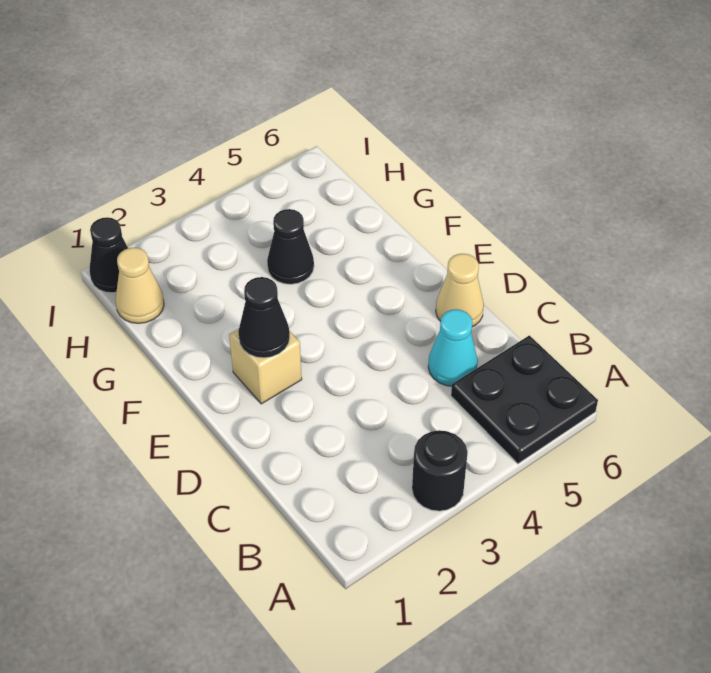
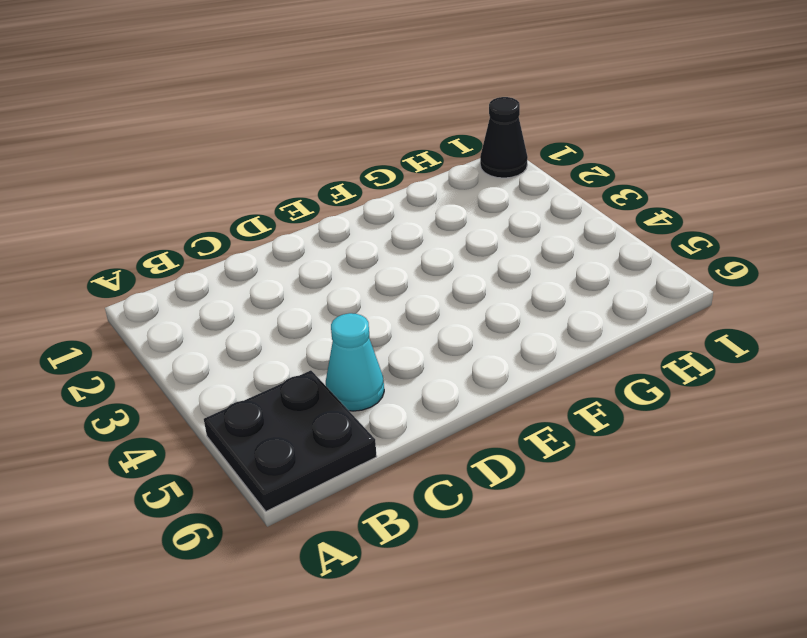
none -> black 1x1 round brick [412,430,468,511]
none -> tan 1x1 cone [436,254,484,327]

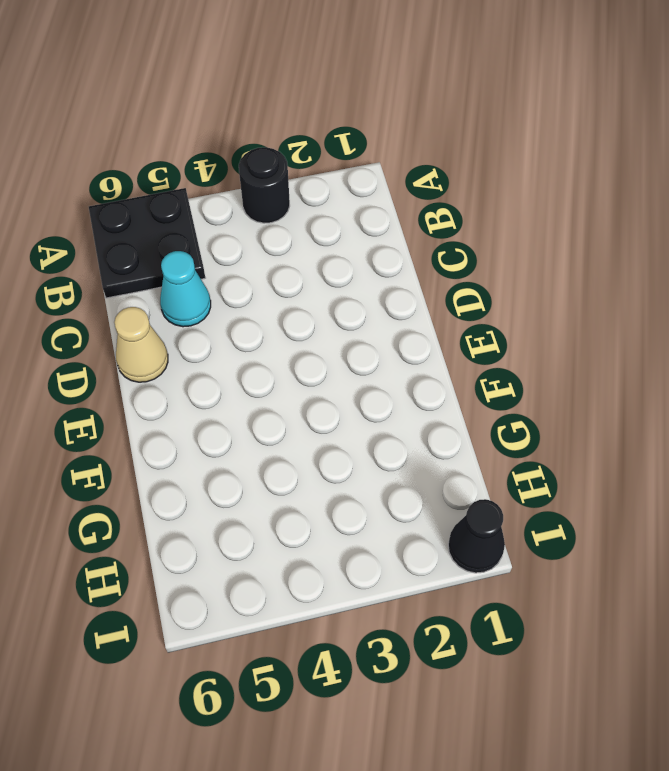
none -> tan 1x1 brick [229,329,302,404]
none -> black 1x1 cone [267,209,314,284]

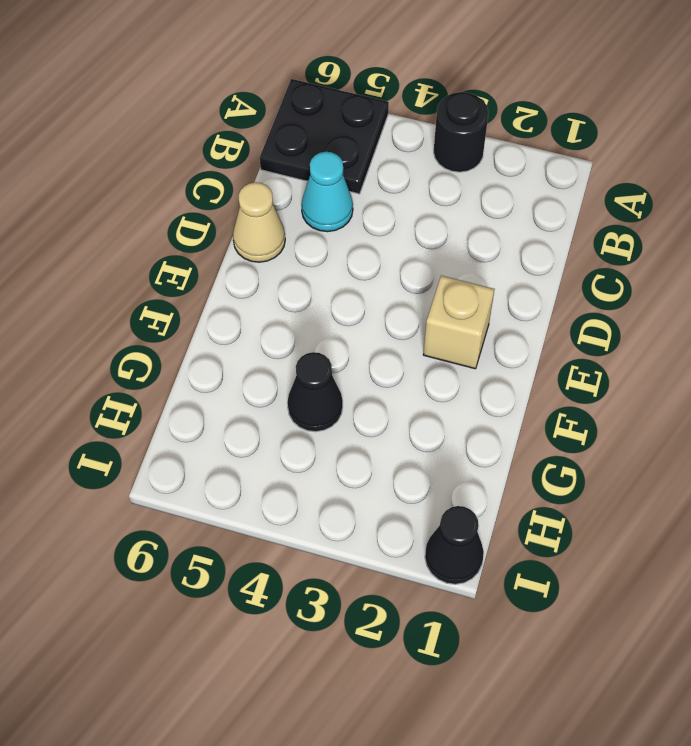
none -> tan 1x1 cone [116,248,164,323]
none -> black 1x1 cone [238,277,290,358]

